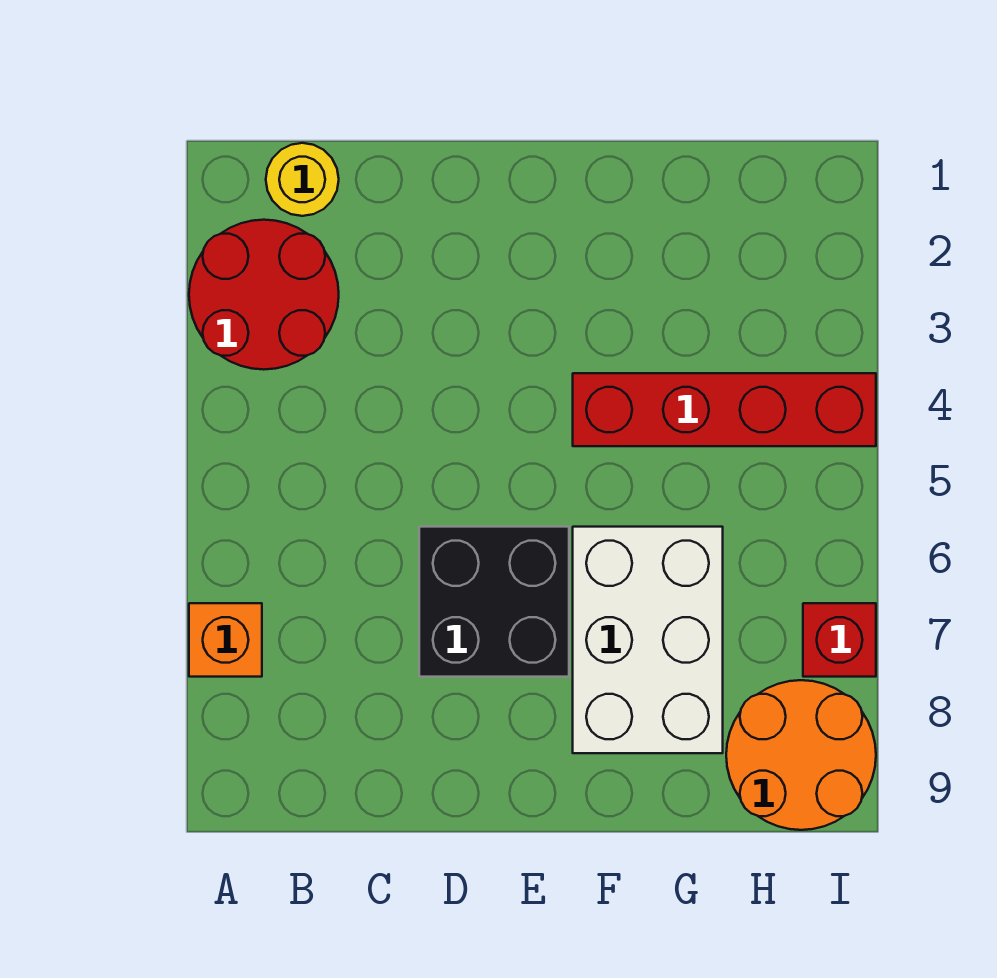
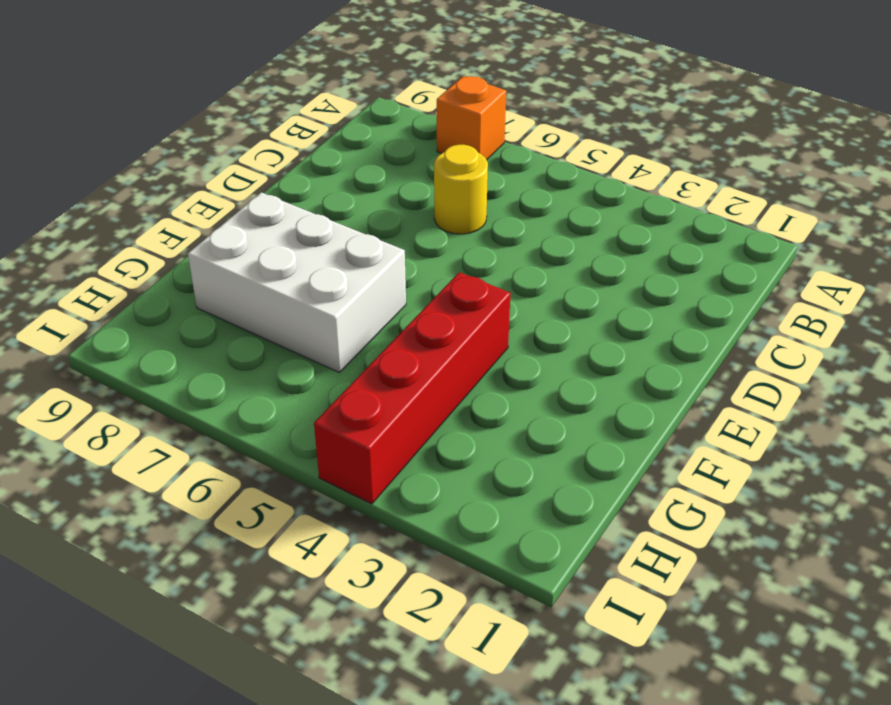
yellow 1x1 round brick [434,145,488,234] -> yellow 1x1 round brick moved to [266,143,339,216]
none -> red 2x2 round brick [189,220,339,370]
none -> black 2x2 brick [419,527,569,677]

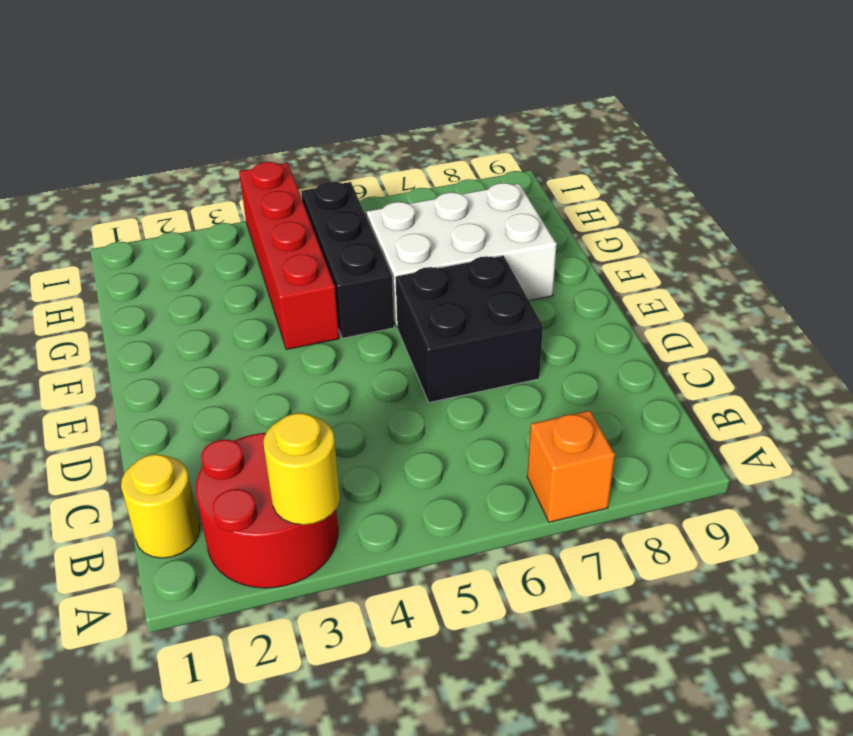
yellow 1x1 round brick [264,413,340,525] -> none
black 1x3 brick [301,182,394,338] -> none
none -> orange 2x2 round brick [726,680,876,830]
none -> red 1x1 brick [803,603,876,677]

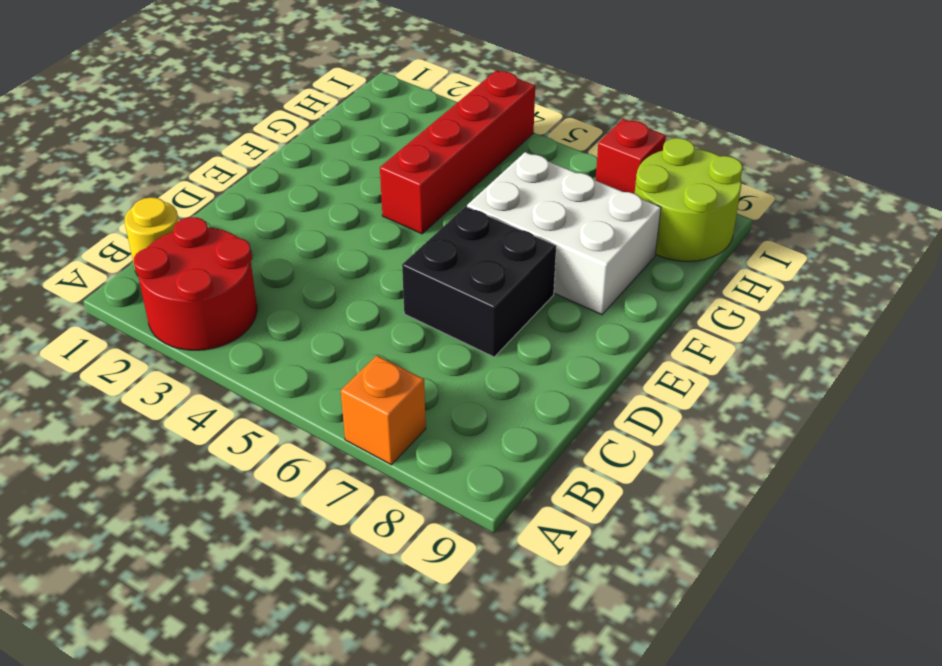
lime 2x2 round brick [635,138,743,261] -> orange 2x2 round brick [726,680,876,830]

